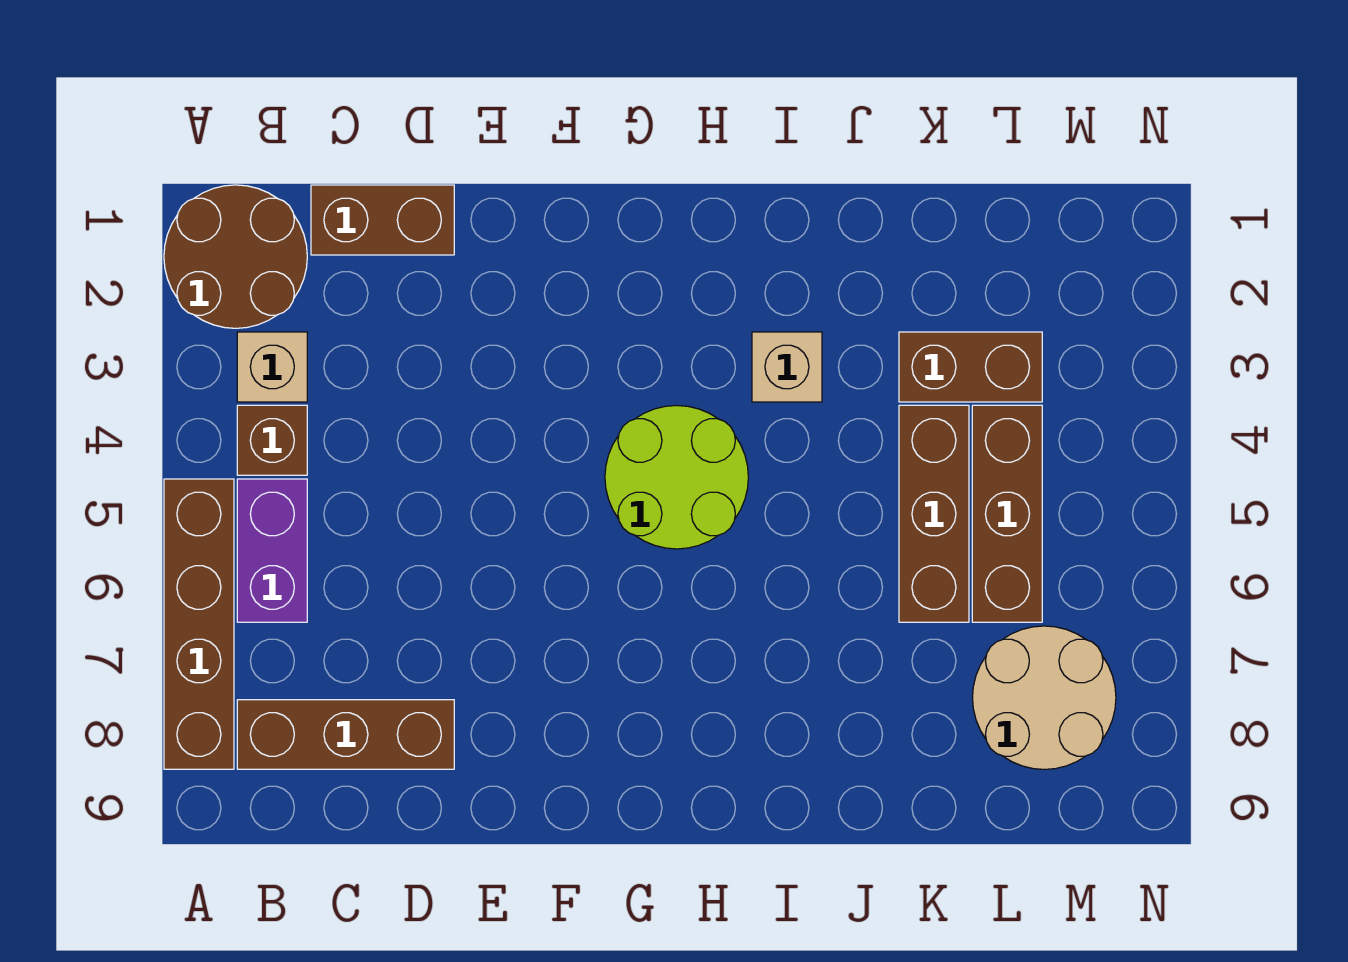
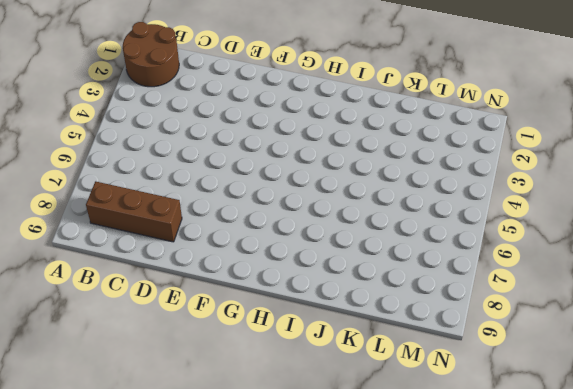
none -> brown 1x4 brick [164,479,234,769]
none -> tan 1x1 brick [237,332,307,402]
none -> brown 1x1 brick [237,405,307,475]

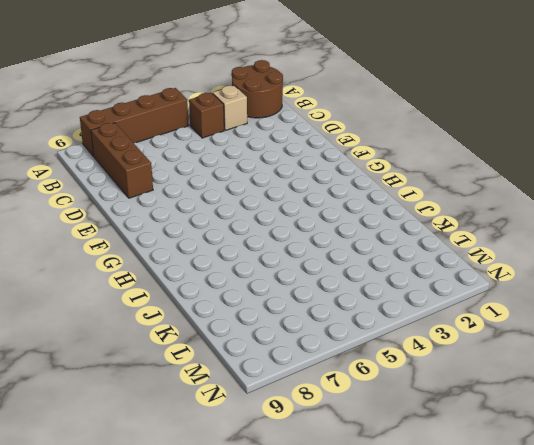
none -> purple 1x2 brick [237,479,307,622]
none -> brown 1x2 brick [311,185,454,255]
none -> lime 2x2 round brick [605,405,748,549]

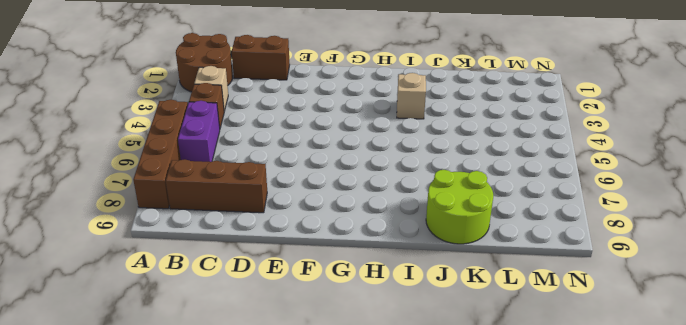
lime 2x2 round brick [426,170,493,244] -> lime 2x2 round brick moved to [605,405,748,549]
none -> brown 1x2 brick [899,332,1042,402]
none -> brown 1x3 brick [899,405,969,622]
none -> brown 1x3 brick [972,405,1042,622]

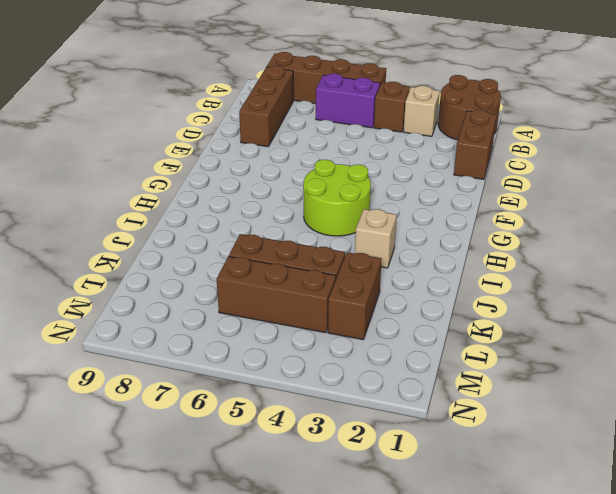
none -> tan 2x2 round brick [973,626,1116,769]

